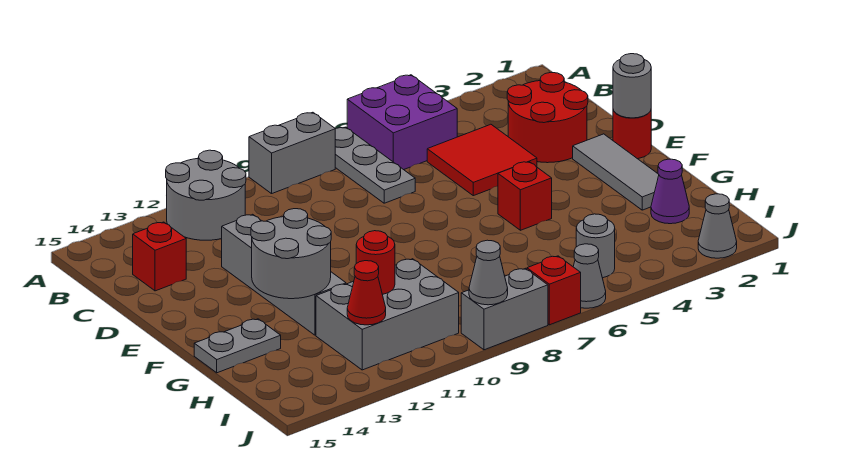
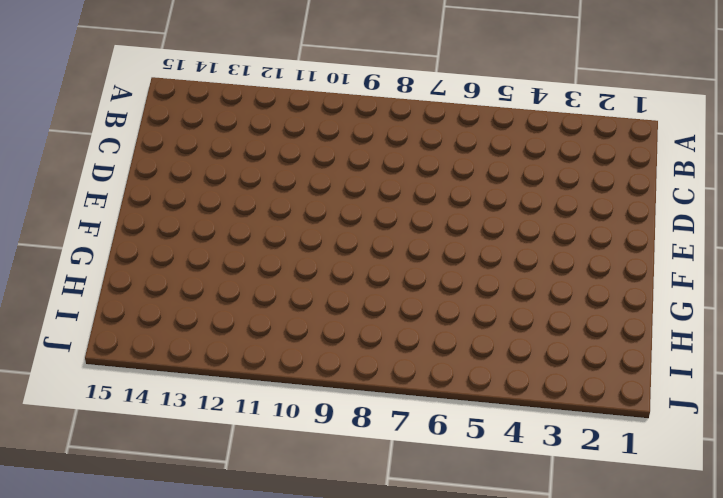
none -> purple 2x2 brick [347,75,457,170]
none -> grey 1x3 plate [335,127,415,203]
none -> grey 1x2 brick [249,112,335,194]

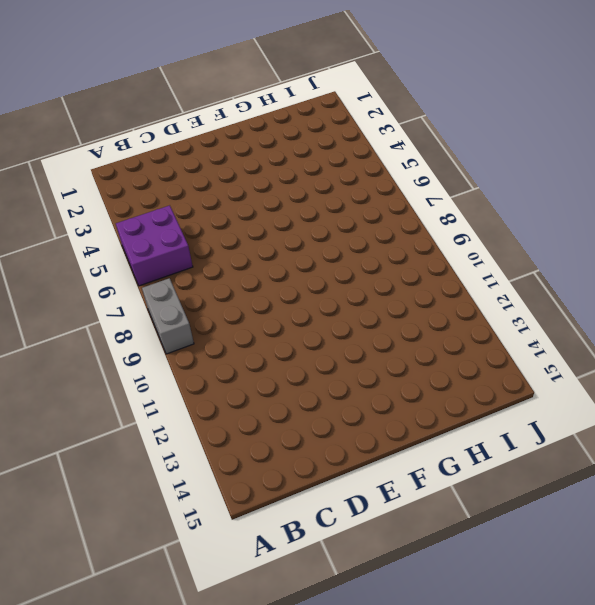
none -> grey 1x3 plate [335,127,415,203]
none -> grey 2x2 round brick [166,150,246,240]
none -> red 2x2 round brick [507,72,588,163]

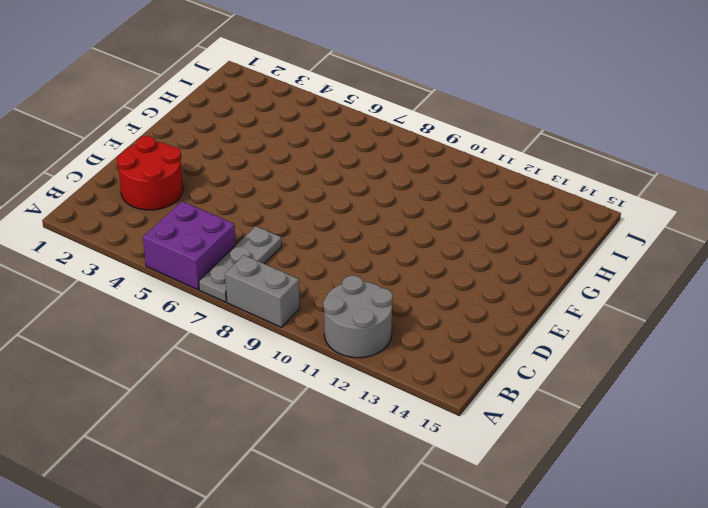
none -> red 2x2 tile [427,124,537,196]
none -> red 1x1 brick [133,222,186,291]
none -> grey 1x4 brick [222,214,346,335]

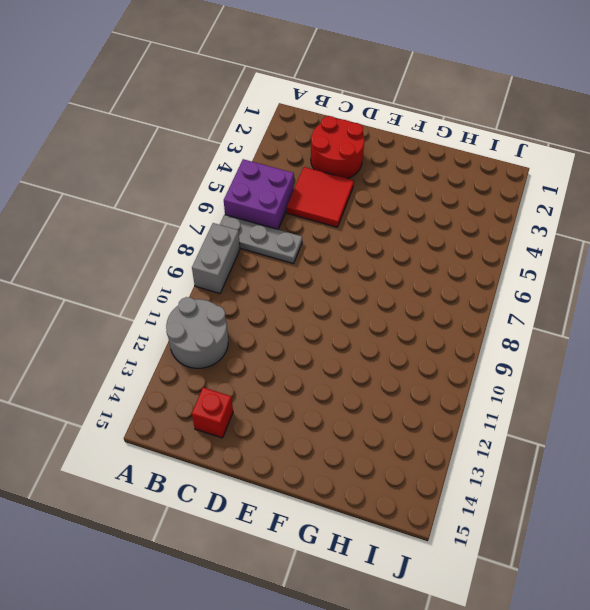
none -> grey 1x4 brick [222,214,346,335]
none -> red 1x1 round brick [613,110,651,159]
none -> grey 1x3 tile [573,134,659,210]

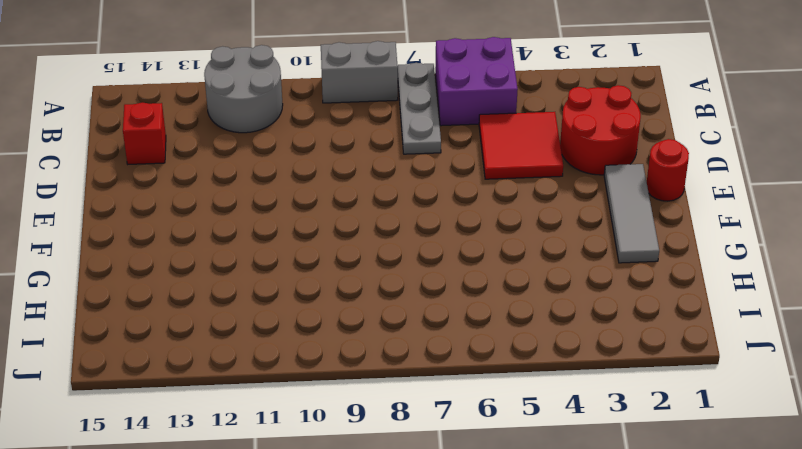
none -> grey 1x4 brick [222,214,346,335]
none -> red 1x1 brick [498,162,552,230]
none -> grey 1x2 plate [194,319,281,373]

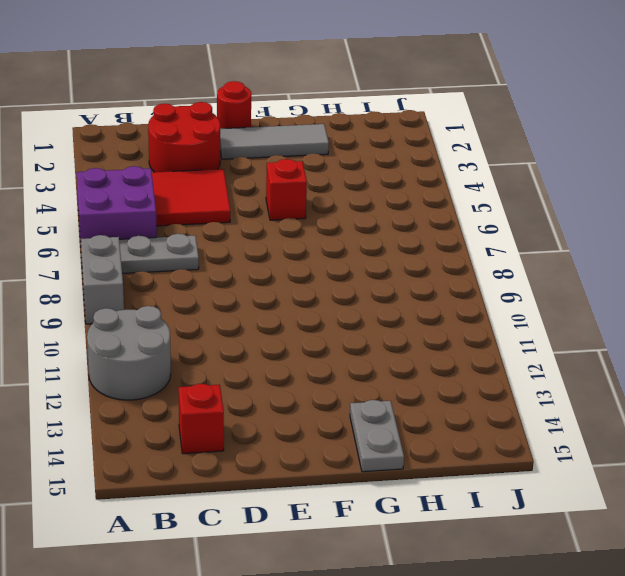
none -> grey 1x4 brick [222,214,346,335]
none -> purple 1x1 cone [651,159,689,224]
none -> grey 2x3 brick [316,259,459,370]

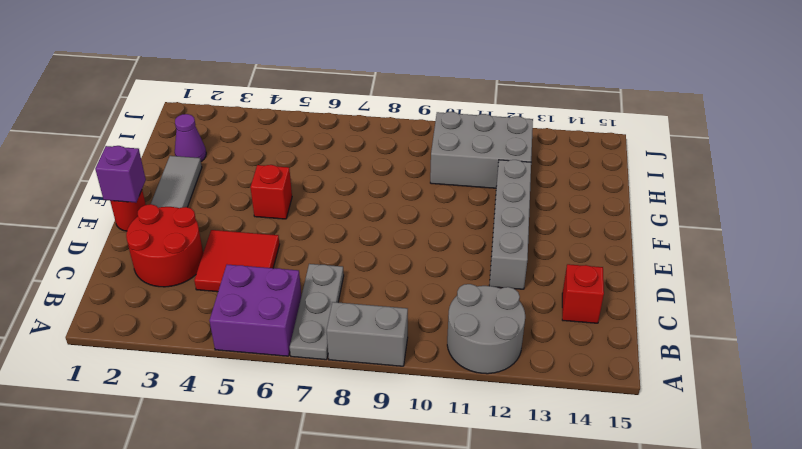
purple 1x1 brick [95,146,146,203] -> grey 1x1 round brick [613,54,651,118]
none -> grey 1x2 plate [194,319,281,373]
none -> grey 1x1 round brick [576,214,615,278]
none -> grey 1x1 cone [698,194,737,258]

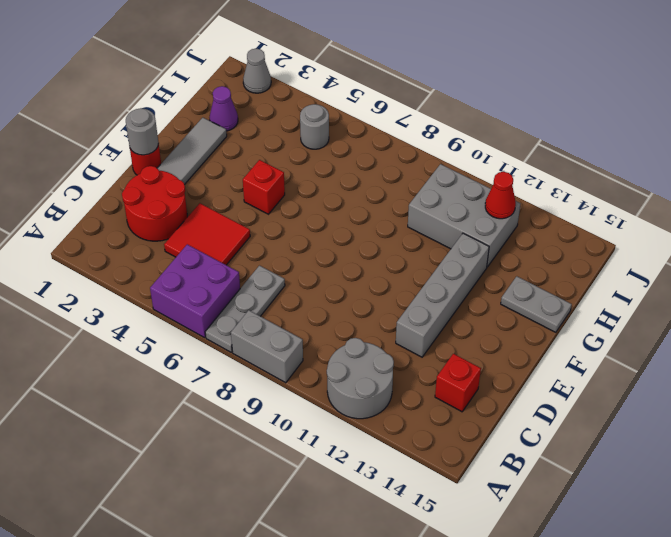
none -> grey 1x1 cone [573,244,606,308]
none -> red 1x1 brick [527,256,581,325]
none -> grey 1x2 brick [461,268,548,350]

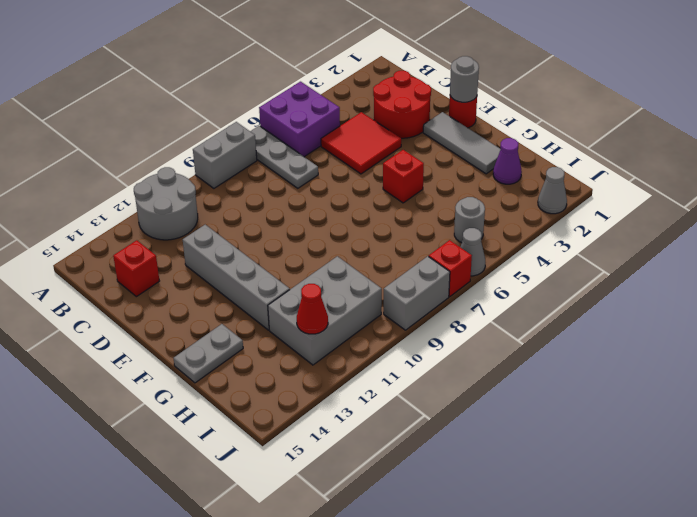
none -> grey 2x2 round brick [251,209,331,299]
none -> red 1x1 round brick [356,231,395,294]
none -> grey 1x1 cone [469,240,508,305]

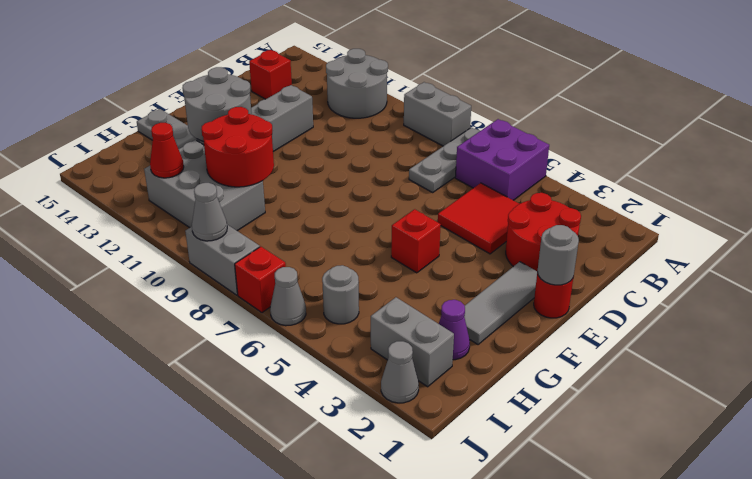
red 2x2 round brick [201,107,274,187] -> red 1x1 round brick [356,231,395,294]
grey 1x2 brick [371,297,454,387] -> none

